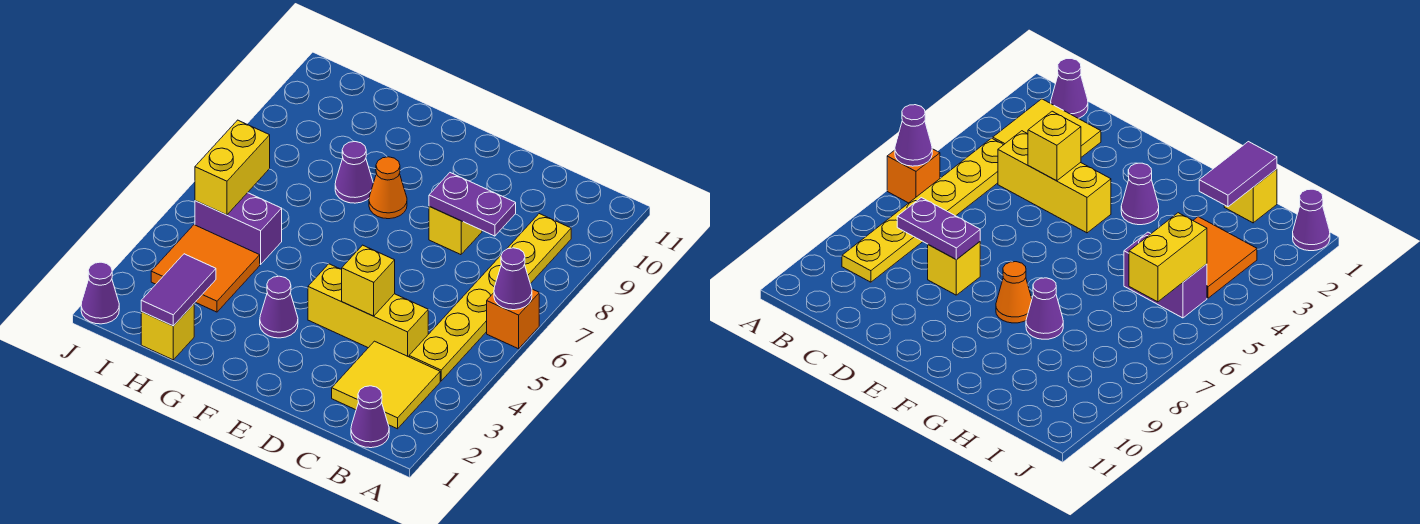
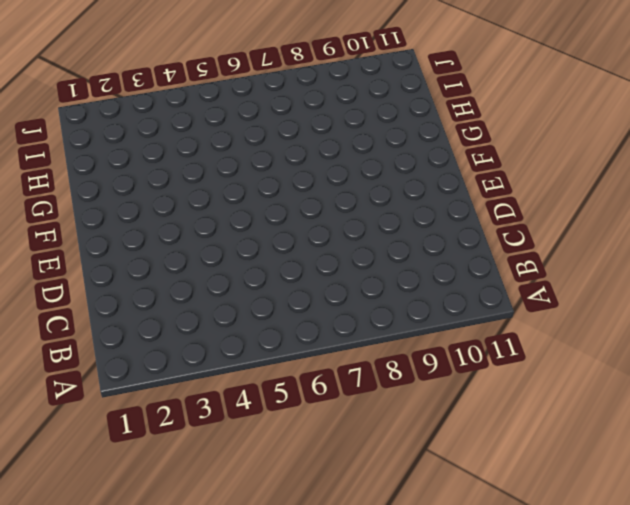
none -> orange 1x1 brick [487,289,539,349]
none -> purple 1x1 cone [351,386,389,448]
none -> yellow 2x2 tile [332,341,440,429]

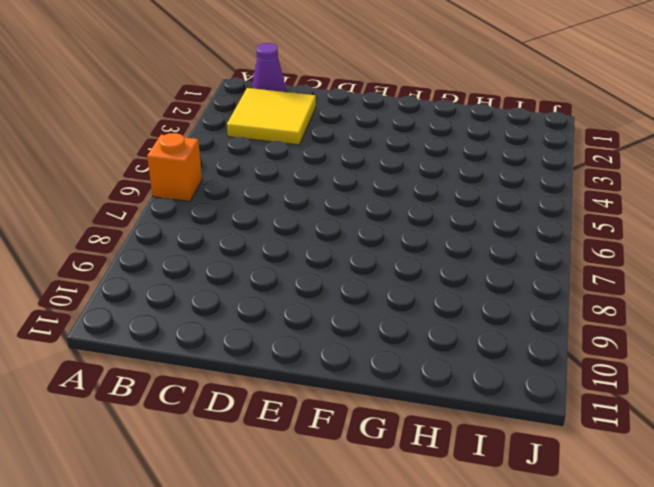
none -> yellow 1x6 plate [409,214,571,381]
none -> yellow 1x3 brick [308,264,428,357]
none -> yellow 1x1 brick [429,206,482,255]

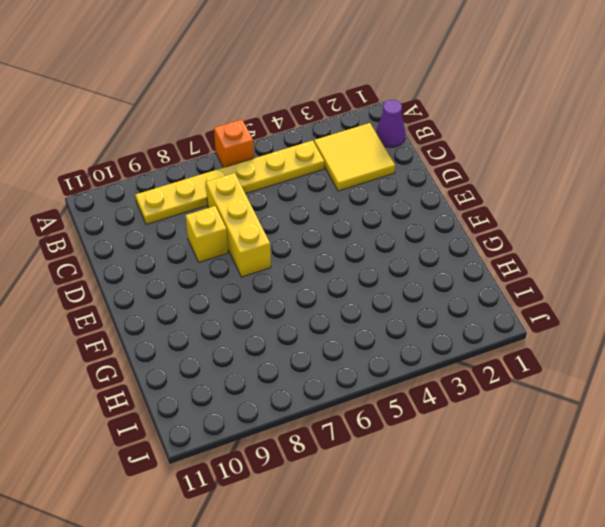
yellow 1x3 brick [206,173,271,277] -> yellow 1x3 brick moved to [308,264,428,357]
none -> purple 1x1 cone [260,276,298,338]
none -> orange 1x1 cone [369,157,407,219]
none -> purple 1x1 cone [335,142,373,203]

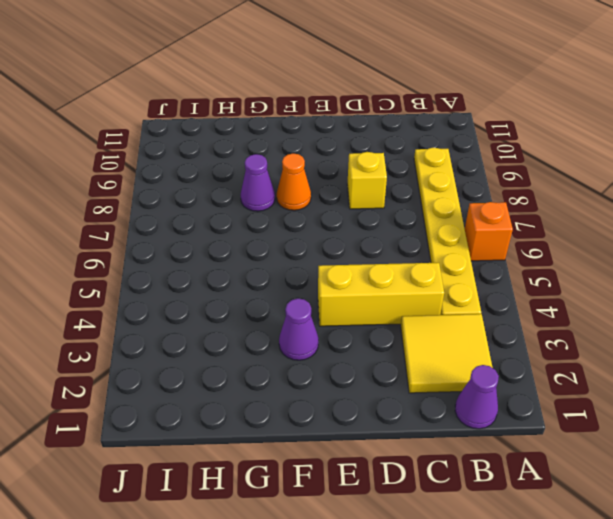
none -> yellow 1x1 brick [141,304,194,360]
none -> orange 2x2 tile [151,225,260,312]
none -> purple 1x2 brick [195,193,282,264]

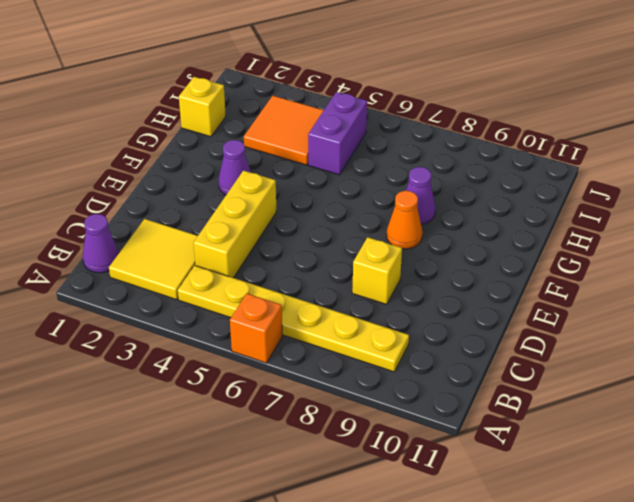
none -> purple 1x1 cone [81,262,119,324]
none -> purple 1x1 cone [494,248,532,310]
none -> purple 1x2 plate [429,173,516,236]

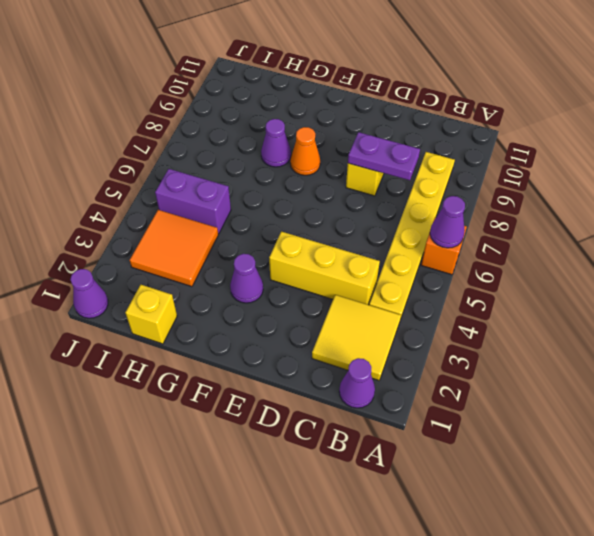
none -> yellow 1x1 brick [342,245,395,316]
none -> purple 1x2 tile [141,254,216,326]
none -> yellow 1x2 brick [195,120,270,215]

